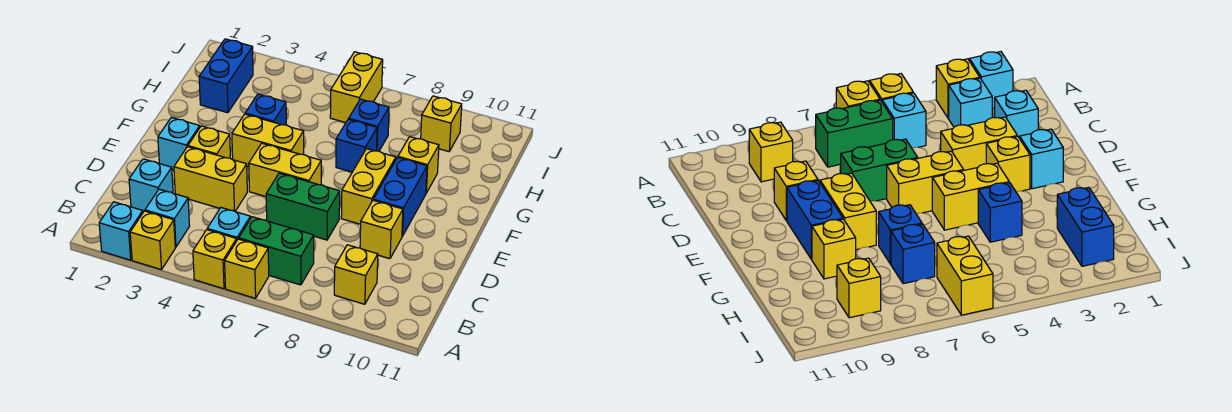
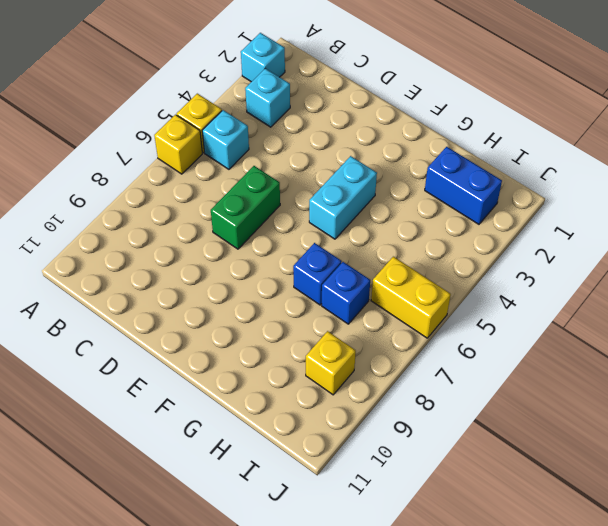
cyan 1x2 brick [309,156,377,239] -> yellow 1x2 brick [232,114,304,167]
none -> yellow 1x1 brick [130,211,175,270]
none -> green 1x2 brick [239,217,314,285]
none -> yellow 1x1 brick [334,245,378,304]

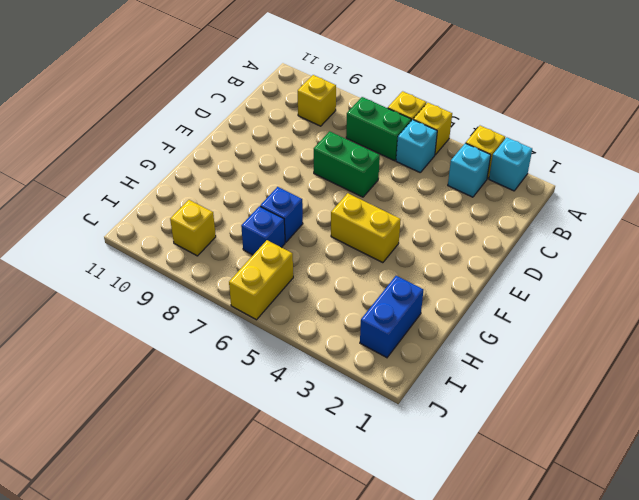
none -> cyan 1x1 brick [129,159,173,211]
none -> yellow 1x2 brick [174,147,247,211]
none -> yellow 1x1 brick [360,200,403,259]

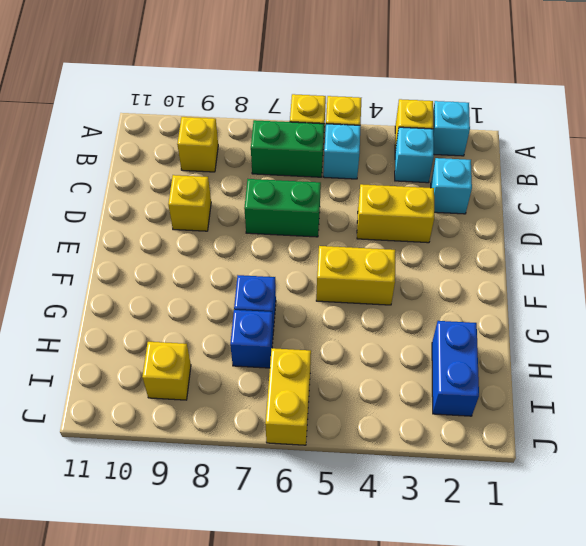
none -> cyan 1x1 brick [158,117,200,170]
none -> yellow 1x1 brick [188,126,230,158]
none -> yellow 1x2 brick [249,143,321,197]

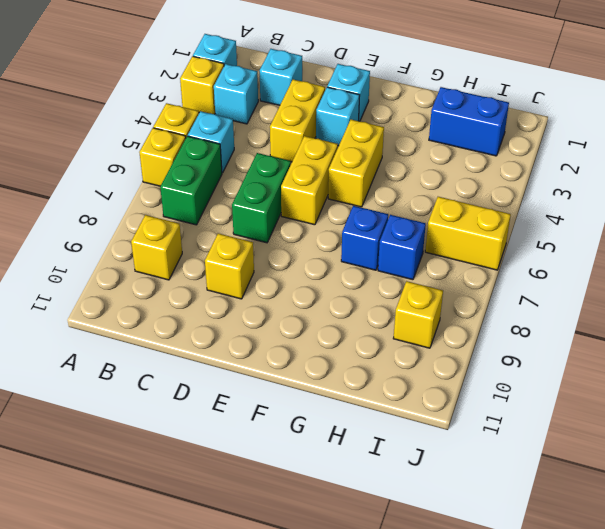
cyan 1x1 brick [316,87,360,146] -> yellow 1x1 brick [188,126,230,158]
none -> yellow 1x2 brick [341,149,396,224]
none -> blue 1x2 brick [373,157,427,236]
none -> blue 1x1 brick [245,94,286,125]

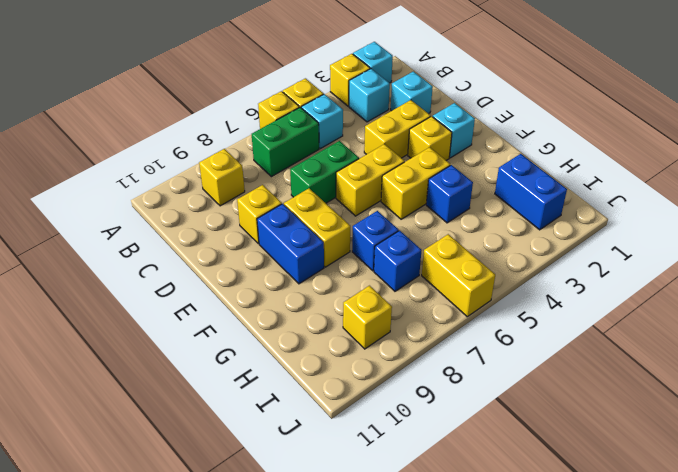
none -> yellow 1x1 brick [398,137,439,193]

